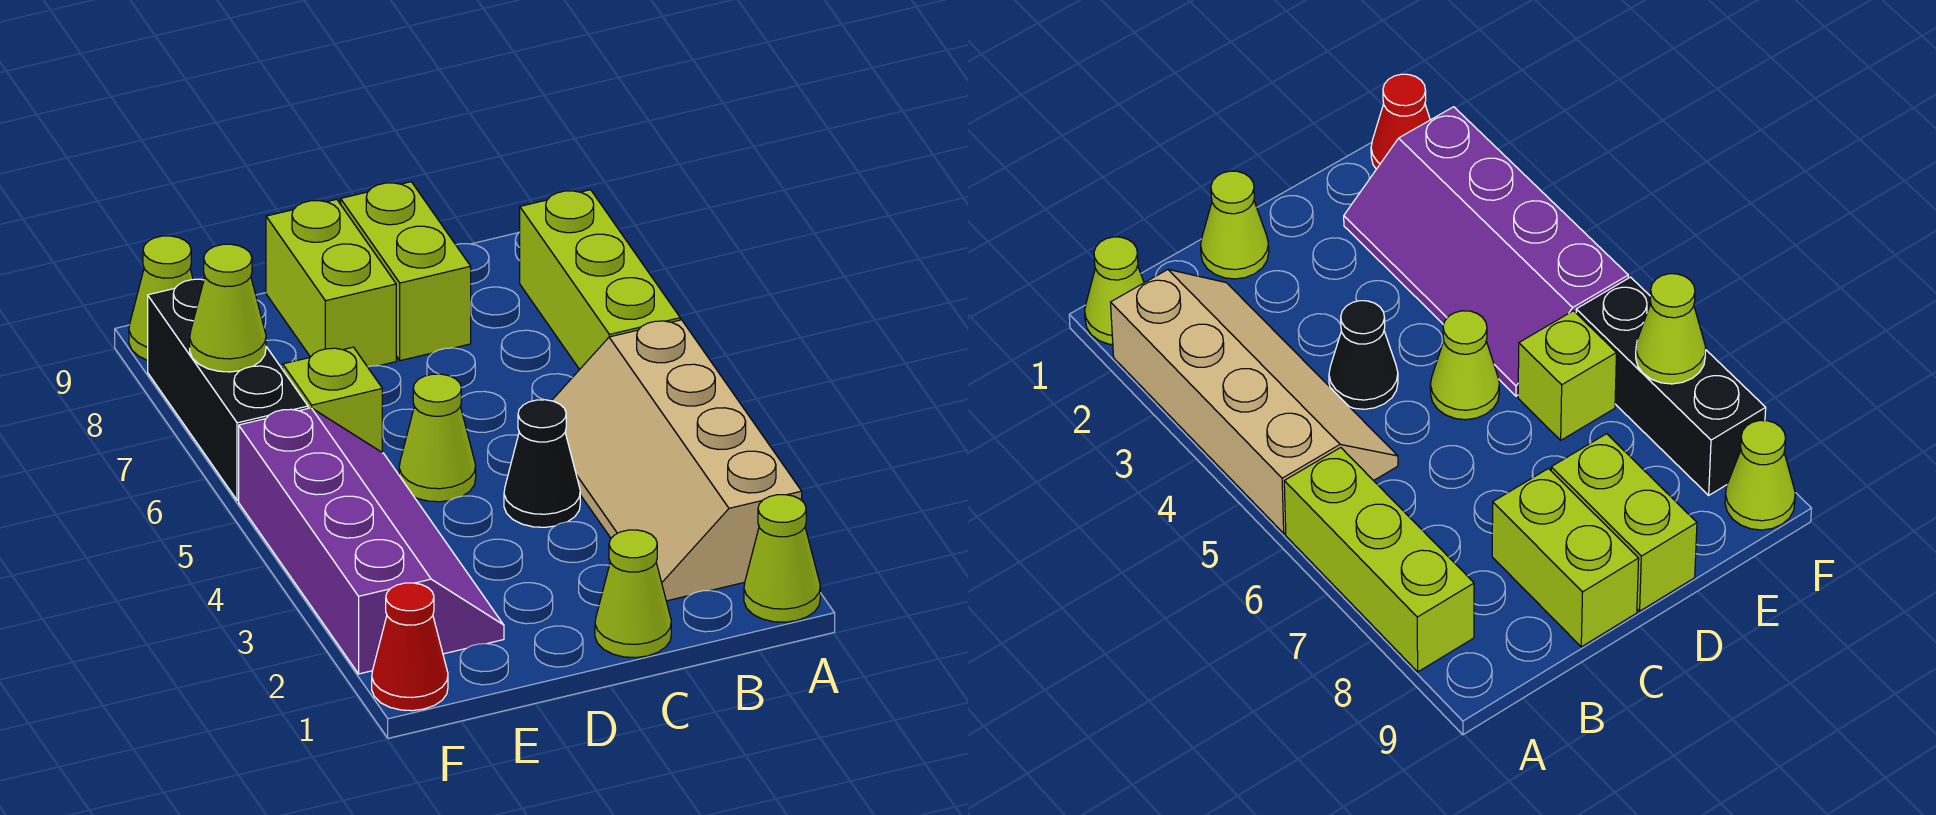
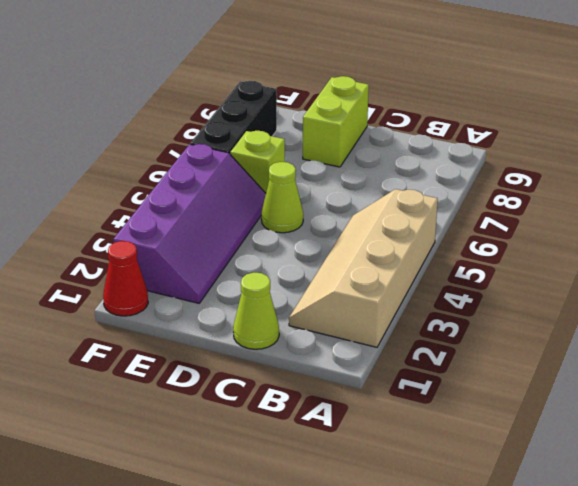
none -> lime 1x1 cone [744,495,820,622]
none -> lime 1x3 brick [520,190,680,369]
none -> black 1x1 cone [504,400,580,527]

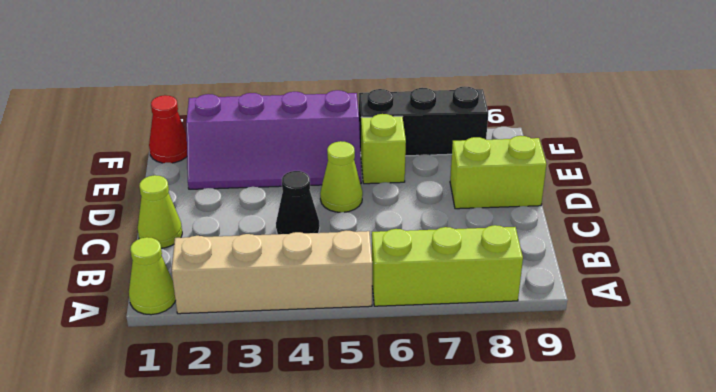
none -> lime 1x2 brick [341,182,471,361]
none -> lime 1x1 cone [129,236,193,360]
none -> lime 1x1 cone [190,244,266,372]

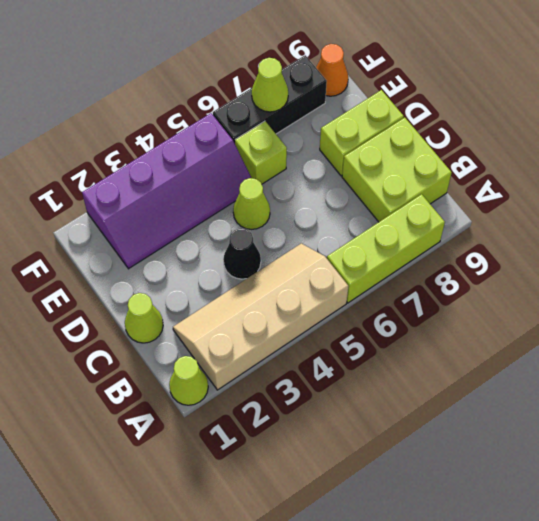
lime 2x2 brick [342,118,452,222] -> lime 1x2 brick [341,182,471,361]
orange 1x1 cone [316,44,348,96] -> lime 1x1 cone [129,236,193,360]
none -> red 1x1 cone [372,583,448,711]

